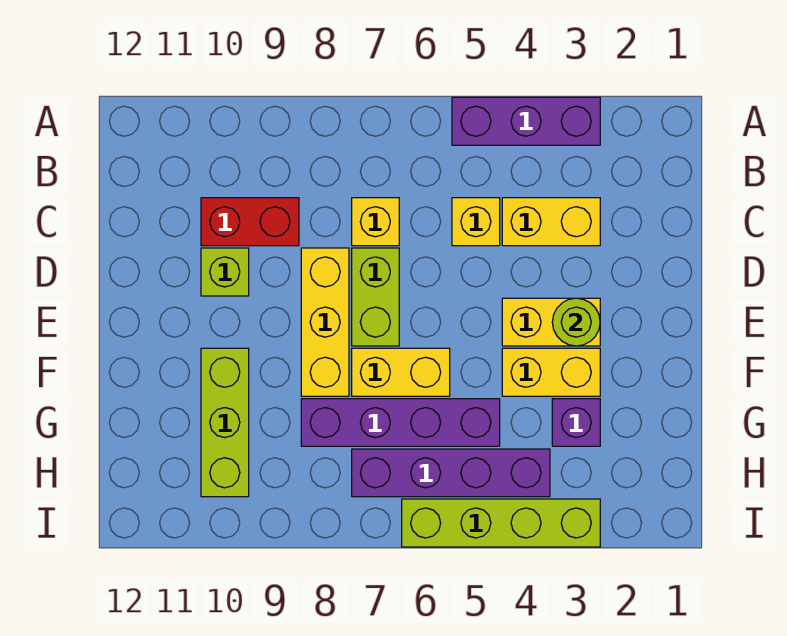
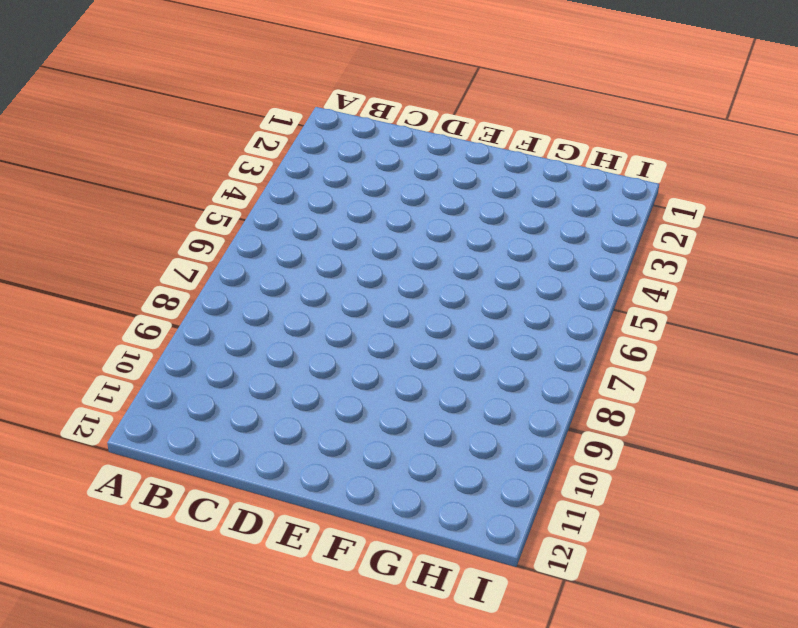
none -> purple 1x3 brick [452,97,600,145]
none -> yellow 1x2 brick [502,198,600,246]
none -> yellow 1x1 brick [452,198,500,246]

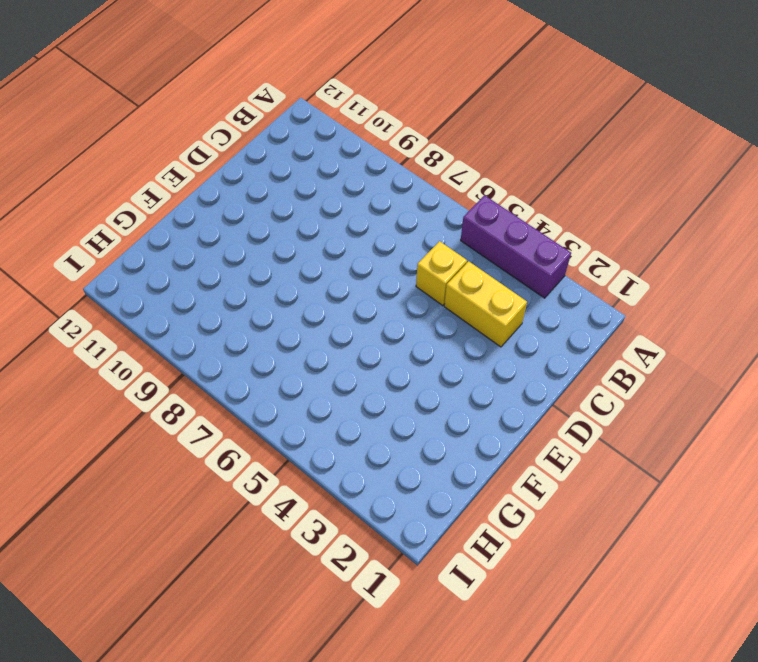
none -> yellow 1x1 brick [352,198,399,246]
none -> red 1x2 brick [201,198,299,246]
none -> lime 1x2 brick [352,248,399,346]

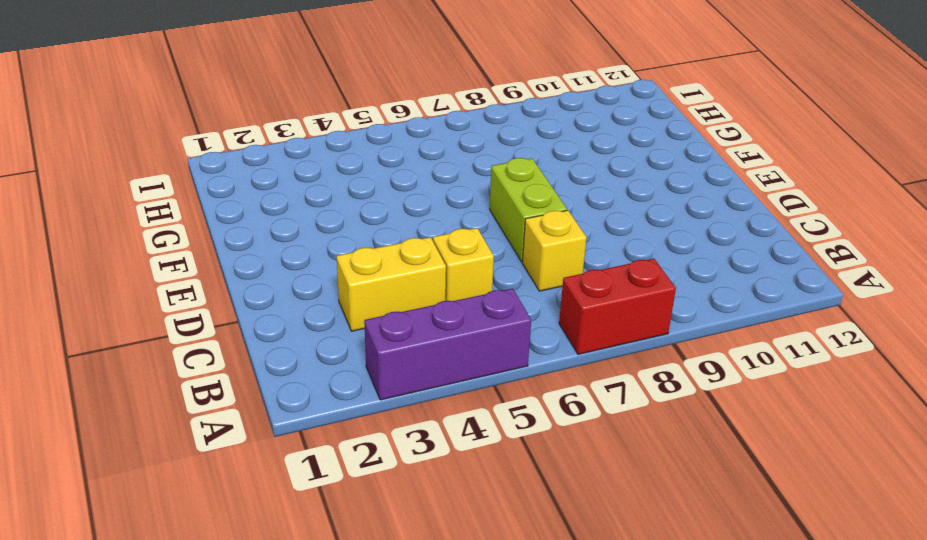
red 1x2 brick [559,259,676,354] -> red 1x2 brick moved to [201,198,299,246]
none -> yellow 1x3 brick [301,248,349,396]
none -> lime 1x1 brick [201,248,249,296]
none -> yellow 1x2 brick [502,298,600,346]

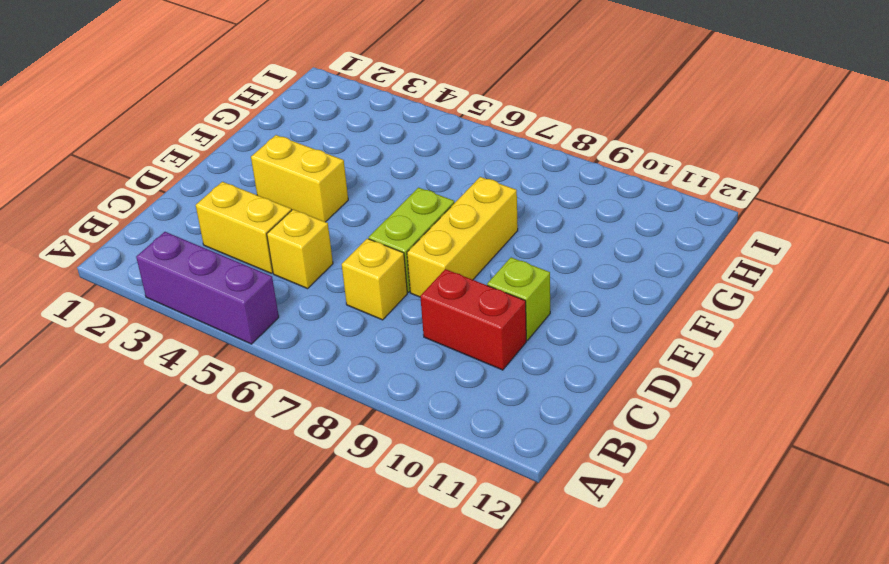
none -> yellow 1x2 brick [502,348,600,396]
none -> yellow 1x2 brick [352,348,450,396]
none -> lime 1x3 brick [201,348,249,497]

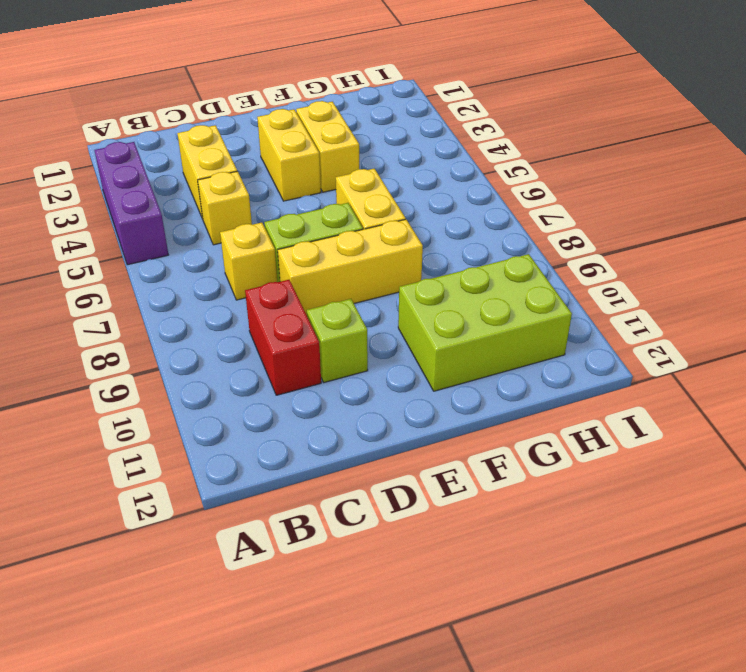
lime 2x3 brick [398,254,572,391] -> lime 1x3 brick [201,348,249,497]
none -> purple 1x1 brick [552,399,600,446]
none -> purple 1x4 brick [301,399,500,446]
none -> purple 1x4 brick [352,449,550,497]

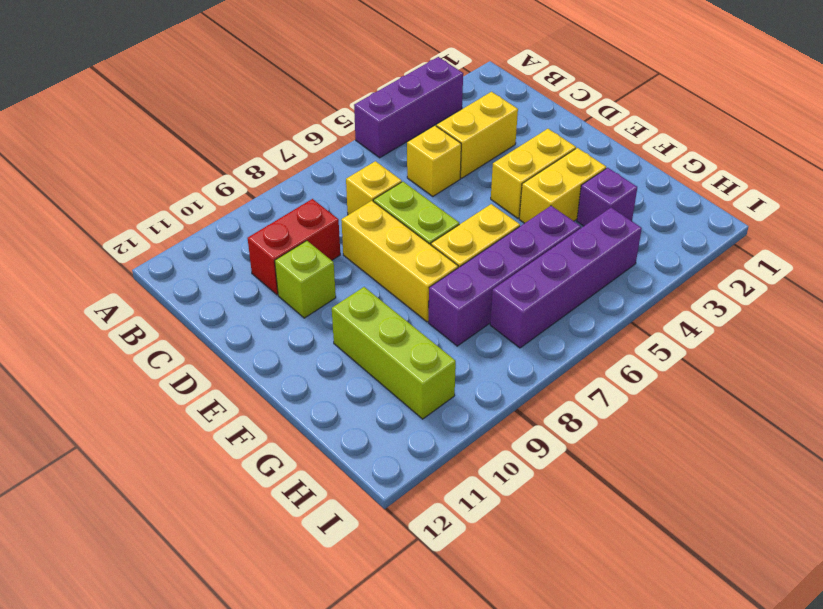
none -> lime 1x4 brick [402,499,600,547]
none -> lime 1x1 round brick [552,298,600,346]

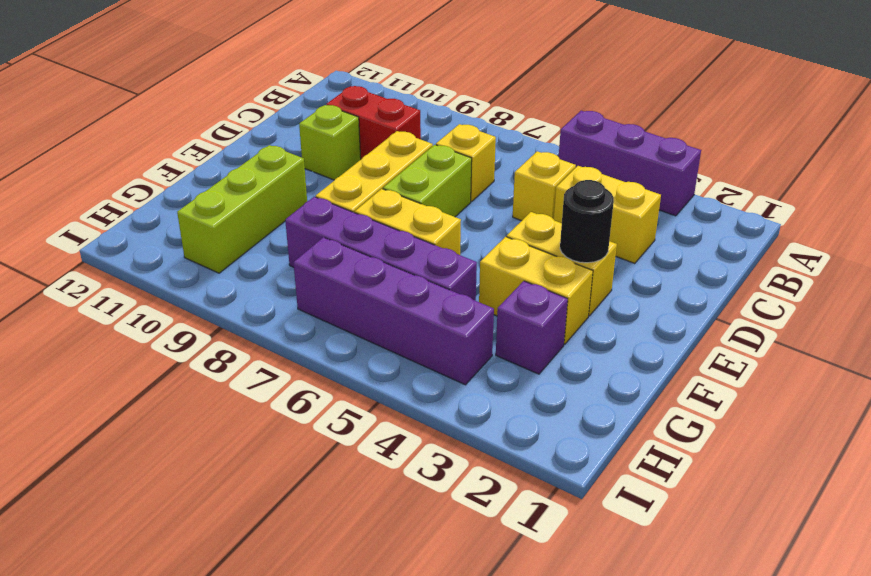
black 1x1 round brick [560,180,614,263] -> lime 1x1 round brick [552,298,600,346]
none -> lime 1x4 brick [402,499,600,547]

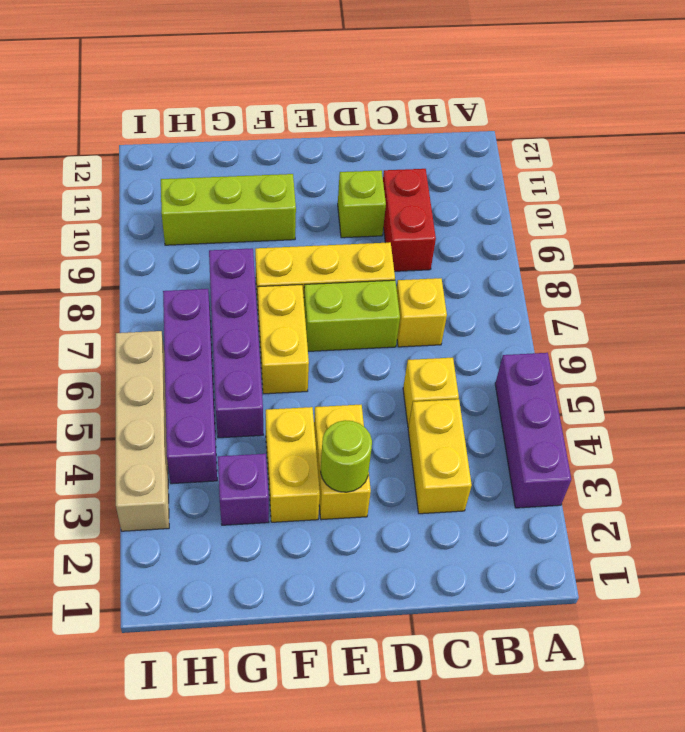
tan 1x4 brick [116,331,169,531] -> lime 1x4 brick [402,499,600,547]

